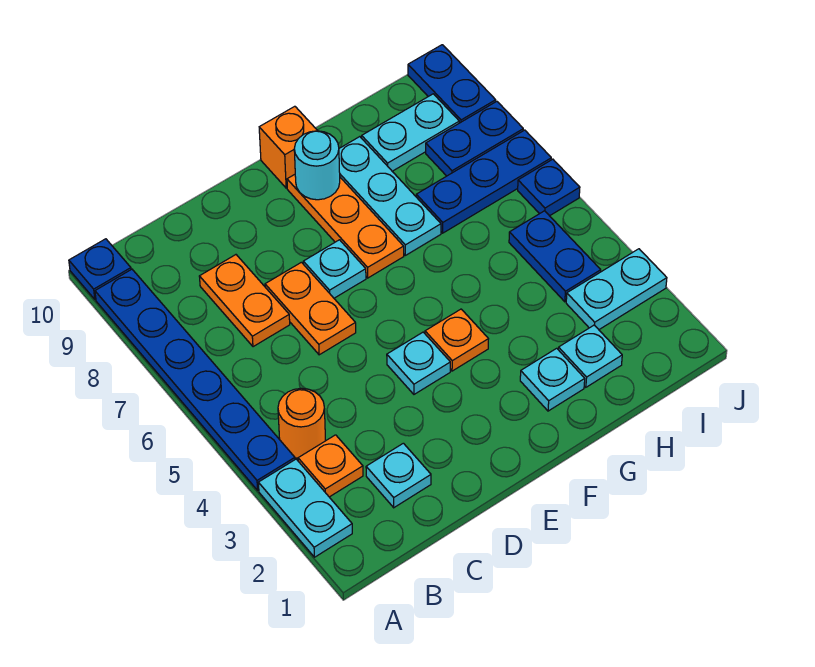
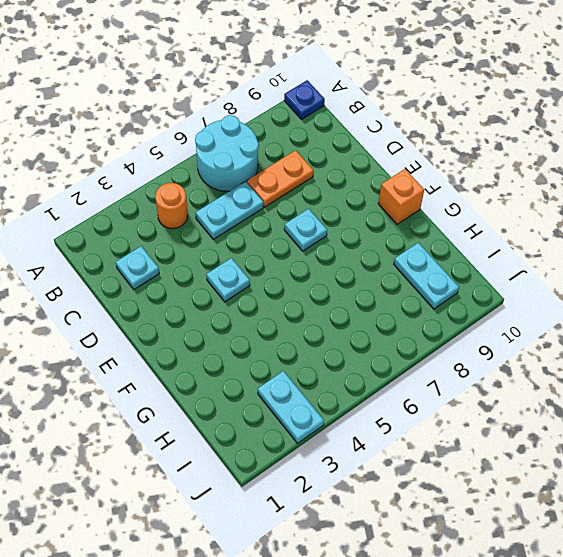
cyan 2x2 round brick [195,115,259,191] -> blue 1x6 plate [95,269,295,490]
cyan 1x2 plate [196,181,263,239] -> cyan 1x2 plate moved to [258,459,352,557]
none -> orange 1x1 plate [298,435,363,497]
none -> orange 1x2 plate [265,262,356,355]
none -> orange 1x1 plate [425,309,488,371]

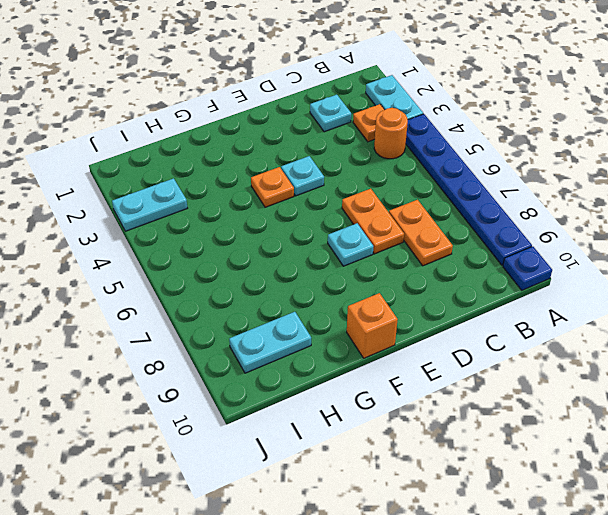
none -> orange 1x3 plate [287,175,404,278]
none -> cyan 1x1 plate [520,348,585,411]
none -> cyan 1x3 plate [339,137,441,255]

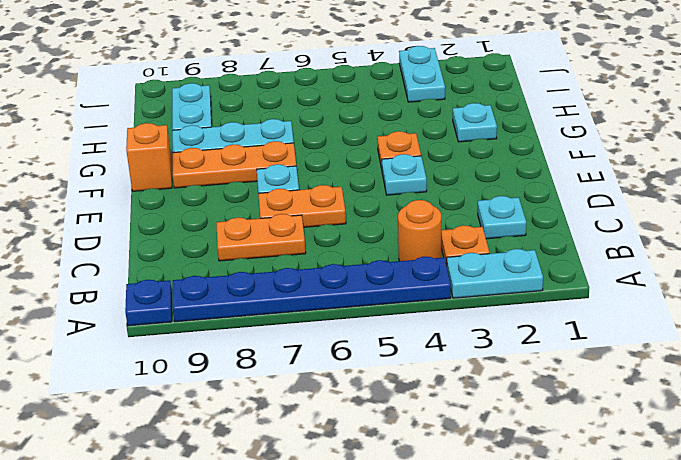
none -> cyan 1x1 plate [558,325,622,387]
none -> blue 1x3 plate [416,130,551,233]
none -> blue 1x2 plate [509,211,601,302]

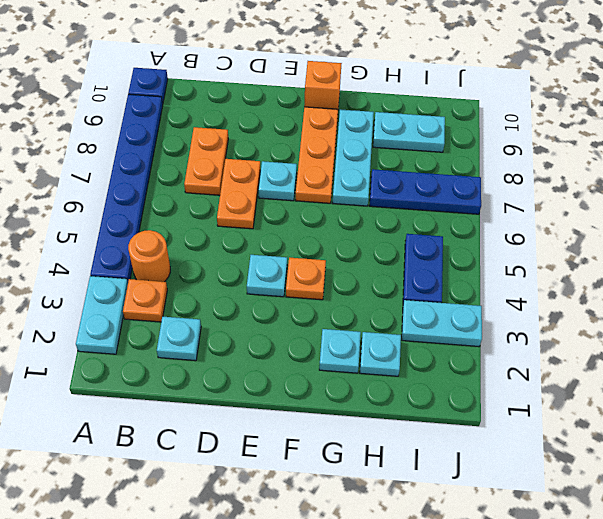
none -> blue 1x2 plate [426,101,523,176]
none -> blue 1x1 plate [518,159,580,216]
none -> blue 1x2 plate [408,45,496,123]

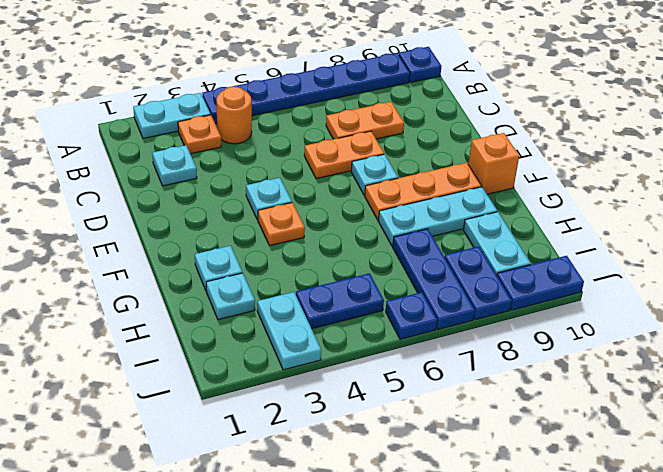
none -> cyan 1x1 round brick [294,131,340,200]

